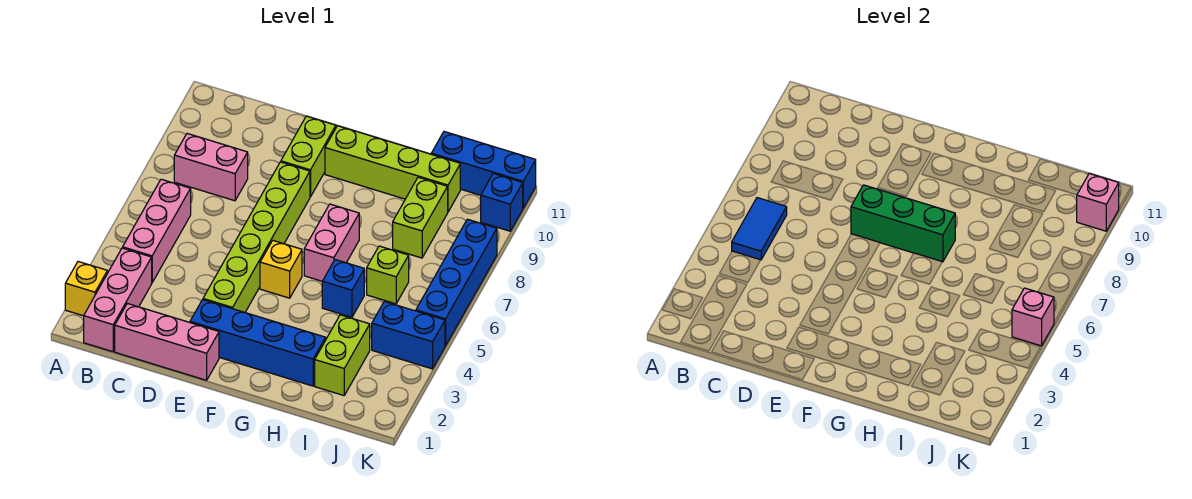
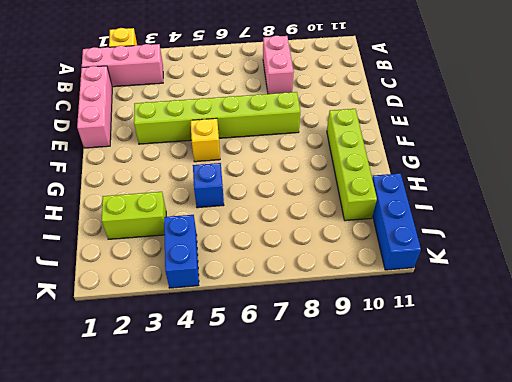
none -> pink 1x3 brick [123,179,191,282]
none -> blue 1x4 brick [190,300,326,386]
none -> lime 1x2 brick [281,116,336,197]

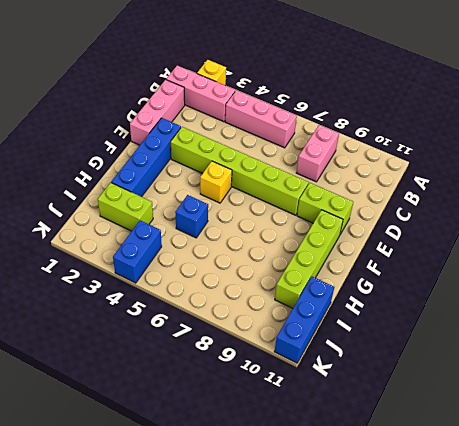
none -> pink 1x2 brick [304,204,359,281]
none -> lime 1x1 brick [367,246,409,304]
none -> lime 1x2 brick [393,177,448,258]

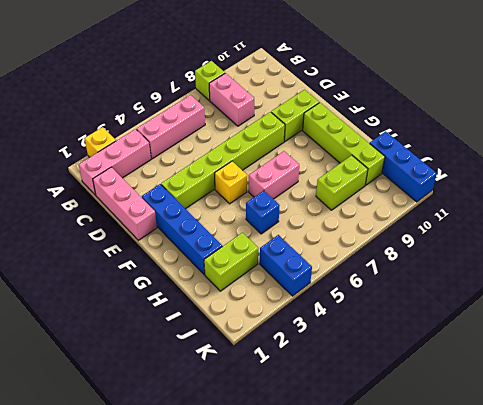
lime 1x1 brick [195,61,225,100] -> lime 1x1 brick moved to [367,246,409,304]
none -> blue 1x4 brick [416,219,497,346]
none -> blue 1x1 brick [481,173,523,231]
none -> blue 1x2 tile [732,198,787,260]

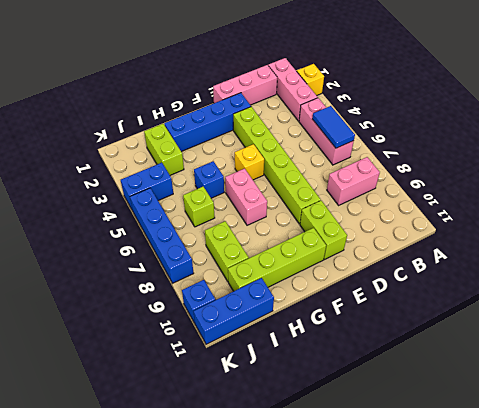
none -> green 1x3 brick [851,185,955,262]
none -> pink 1x1 brick [1012,288,1054,346]
none -> pink 1x1 brick [1077,173,1119,231]

